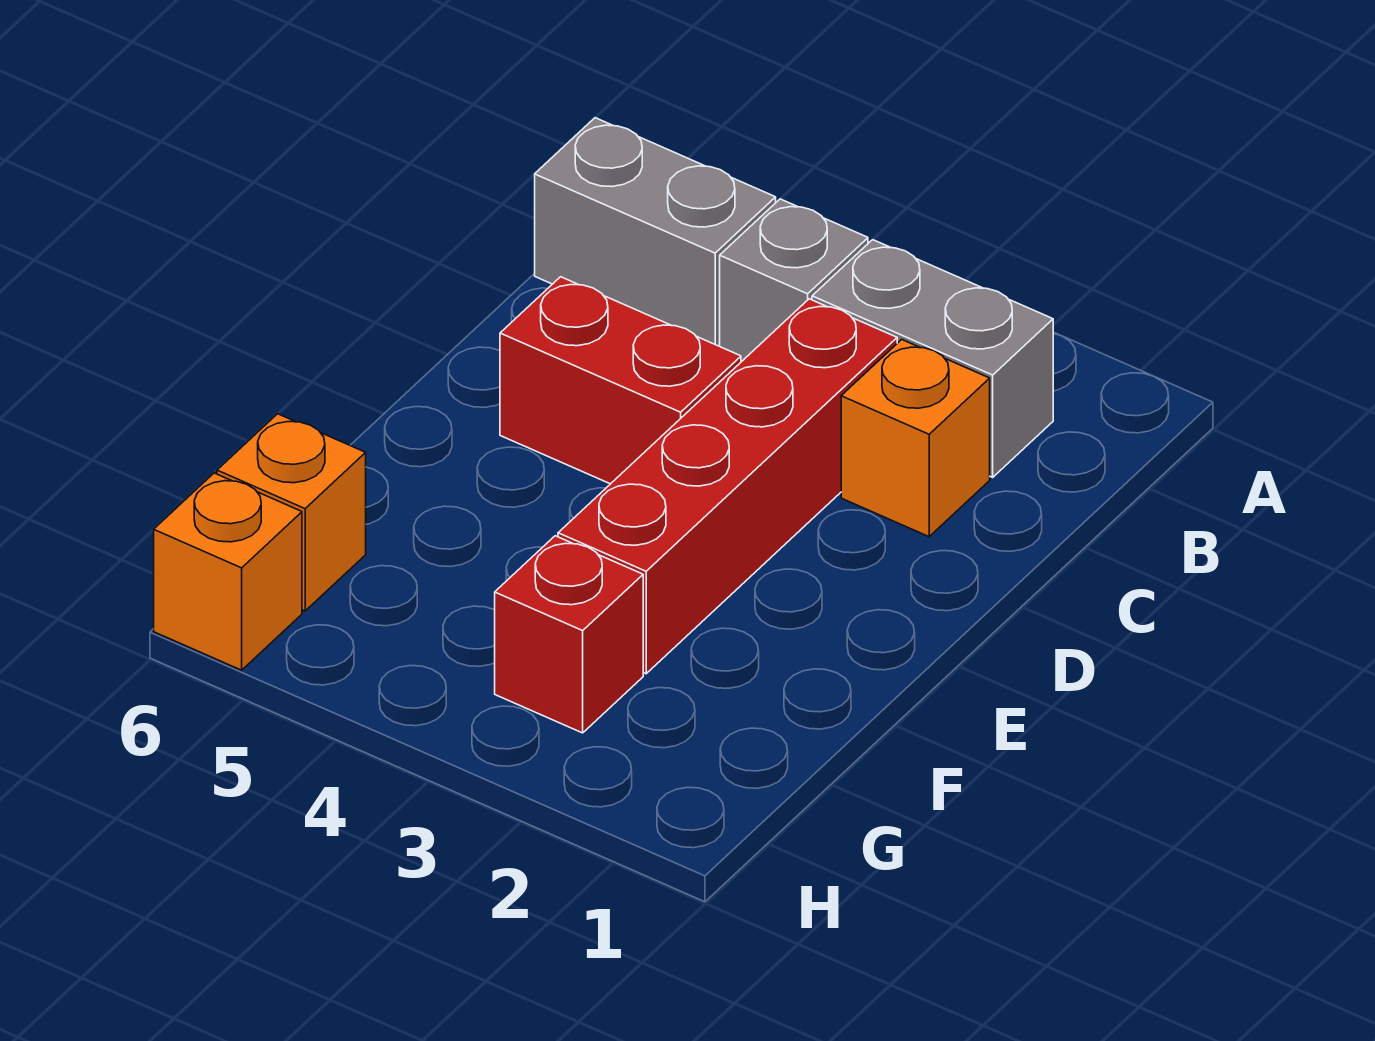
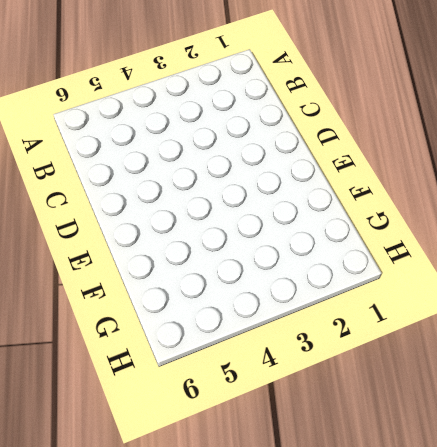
none -> grey 1x2 brick [812,240,1053,477]
none -> grey 1x1 brick [720,199,868,362]

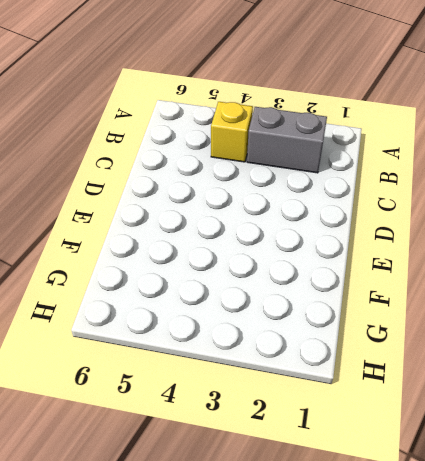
yellow 1x1 brick [211,102,253,162] -> grey 1x1 brick [720,199,868,362]
none -> grey 1x2 brick [535,118,776,346]
none -> orange 1x1 brick [841,339,990,537]

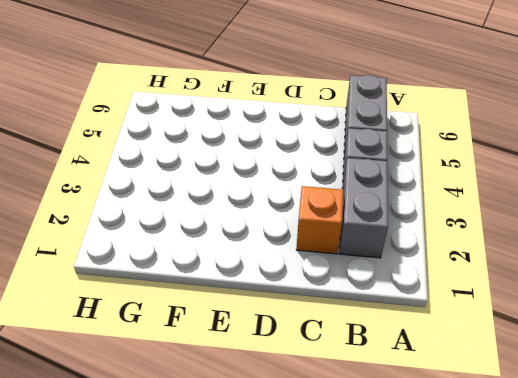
none -> red 1x4 brick [558,299,897,674]
none -> red 1x2 brick [500,277,741,484]

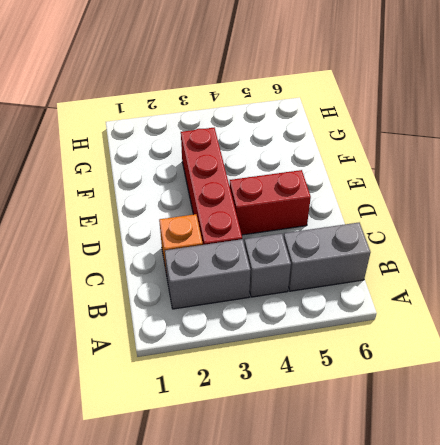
none -> red 1x1 brick [495,536,643,733]
none -> orange 1x1 brick [217,414,366,611]

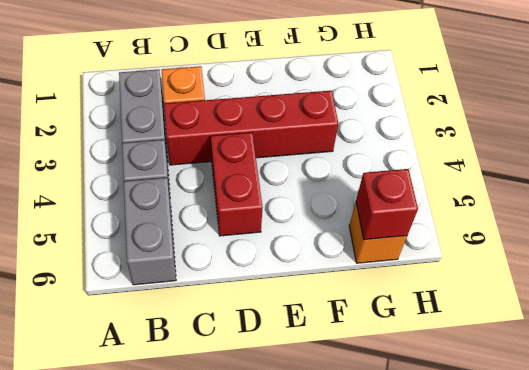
red 1x1 brick [356,169,418,240] -> red 1x1 brick moved to [495,536,643,733]
none -> orange 1x1 brick [154,473,302,670]

